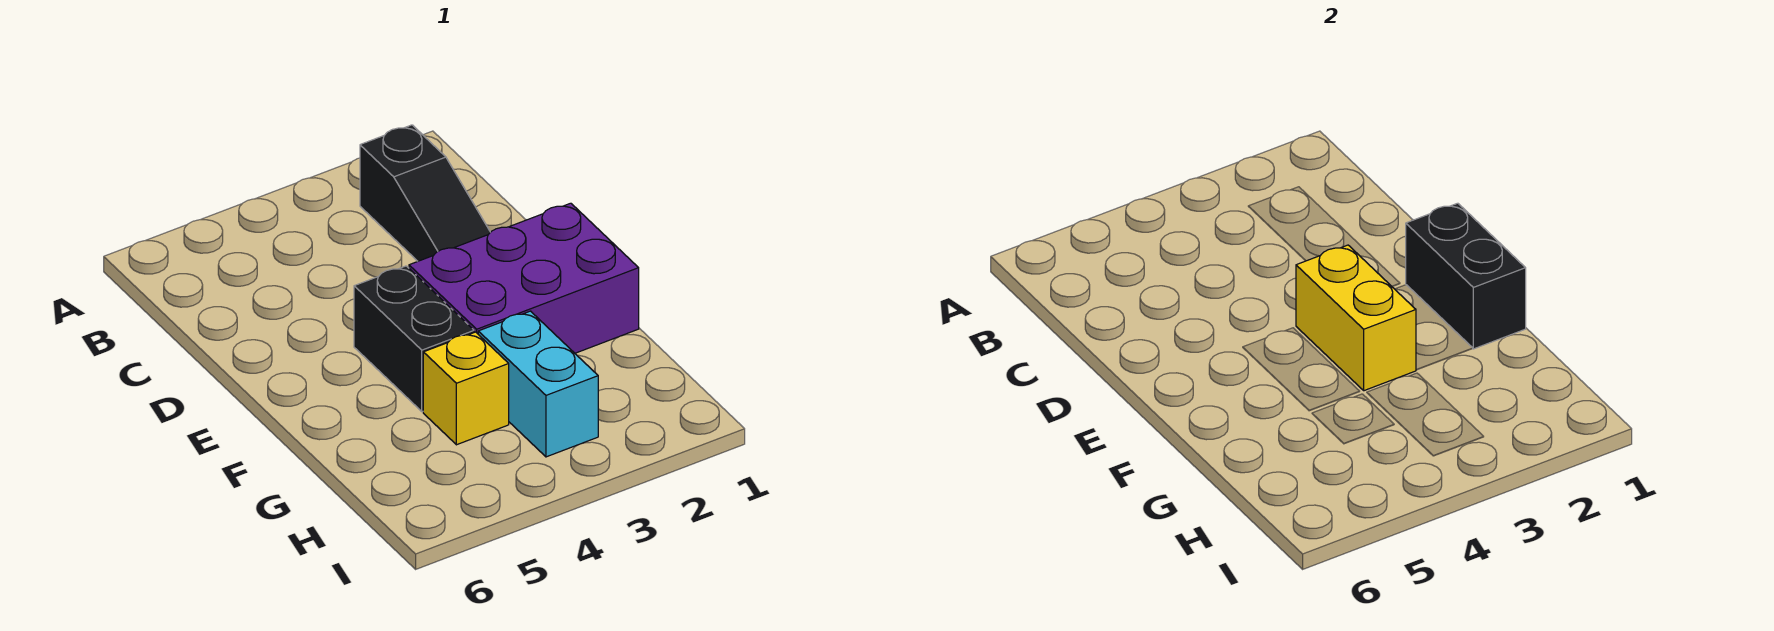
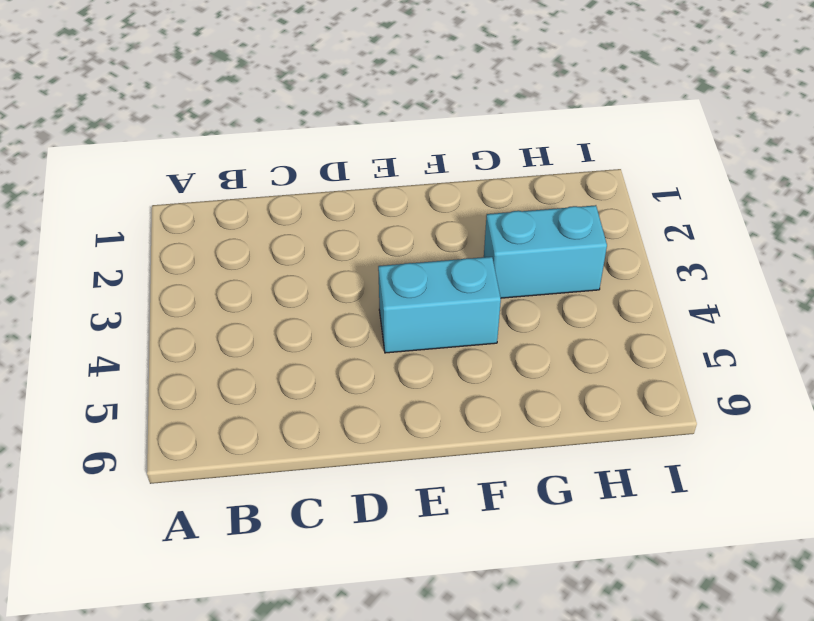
cyan 1x2 brick [378,257,501,353] -> black 1x2 brick [354,266,474,412]
none -> black 1x3 slope [360,125,490,261]
none -> purple 2x3 brick [409,203,639,353]

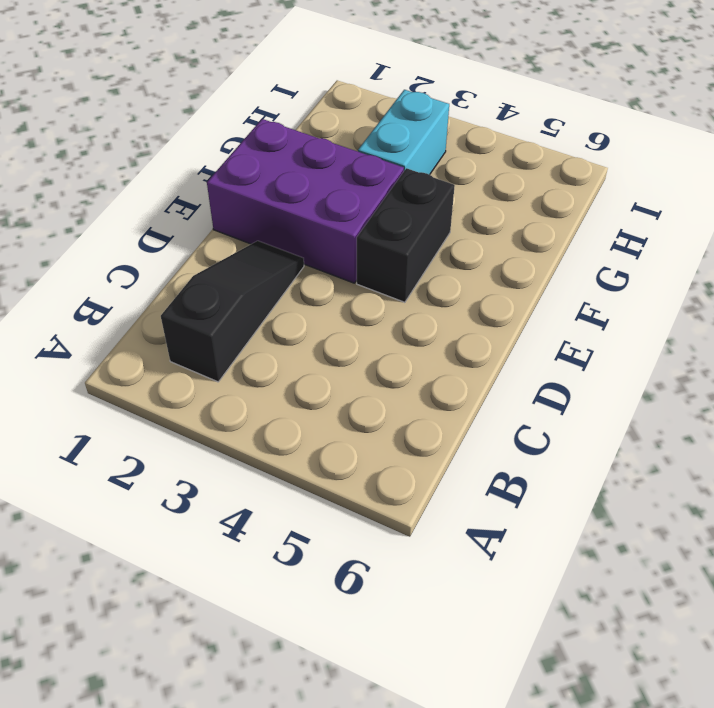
none -> yellow 1x1 brick [423,332,509,445]
none -> black 1x2 brick [1406,203,1526,349]

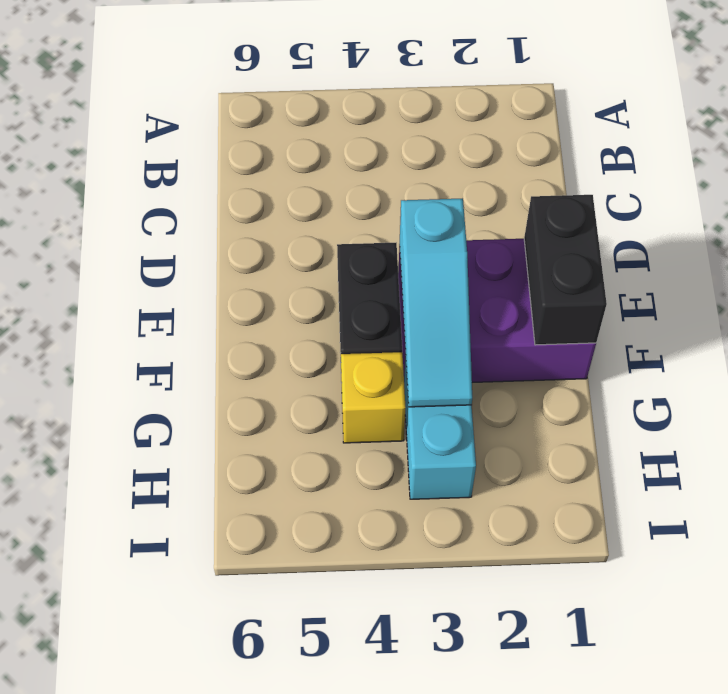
cyan 1x3 slope [400,198,472,407] -> yellow 1x2 brick [1296,245,1416,391]
none -> black 1x3 slope [360,125,490,261]

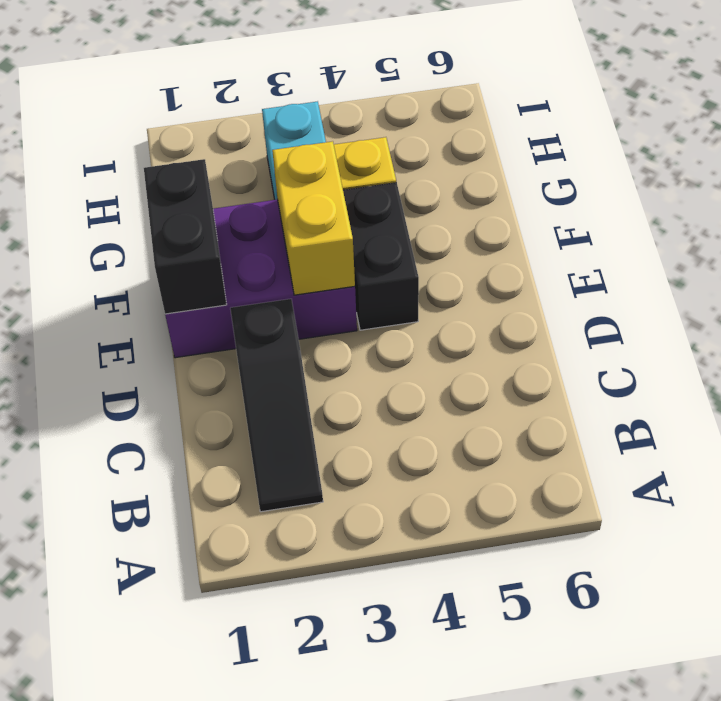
black 1x3 slope [230,299,323,512] -> black 1x3 slope turned to [360,125,490,261]

